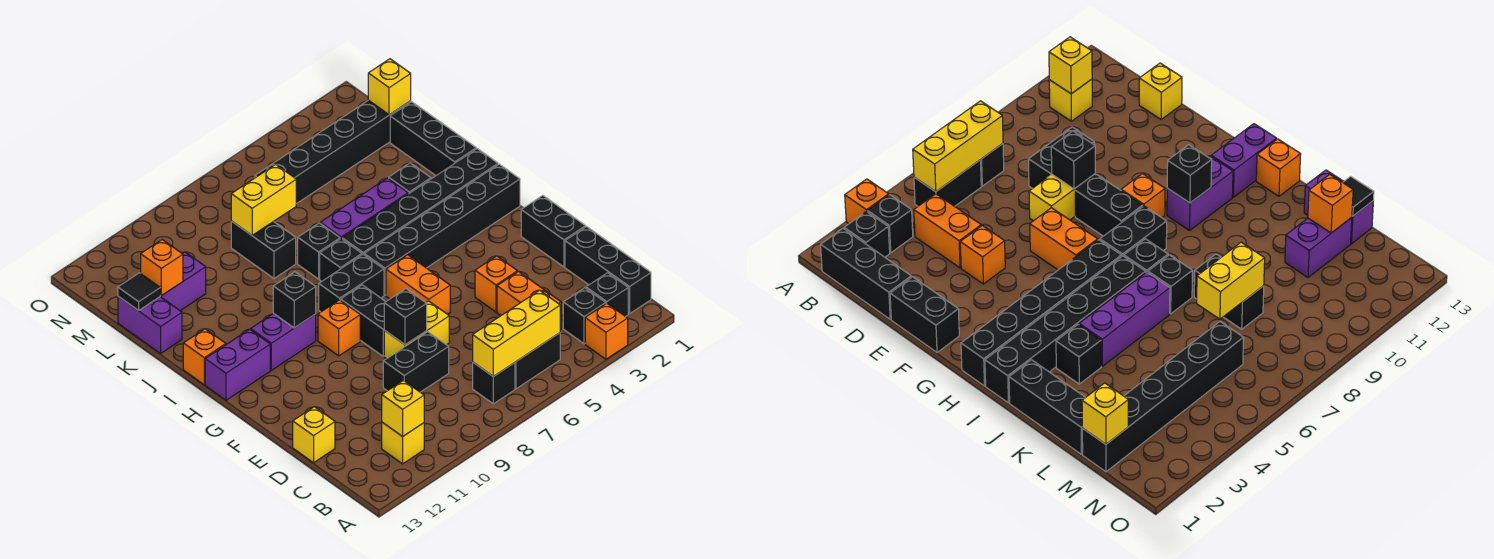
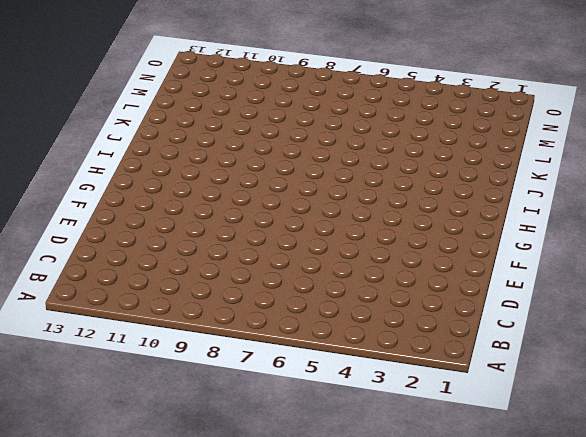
none -> orange 1x1 brick [585,303,628,359]
none -> black 1x3 brick [565,227,651,314]
none -> black 1x1 brick [586,273,628,317]
none -> black 1x1 brick [563,288,606,344]

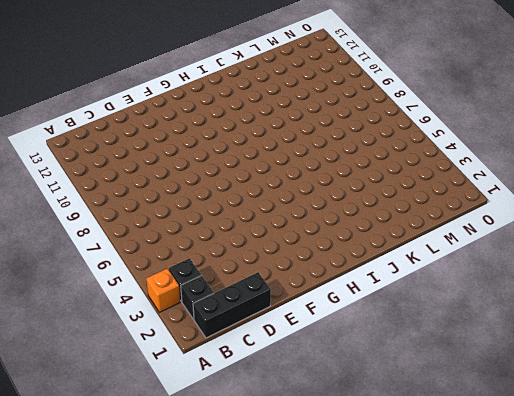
none -> black 1x2 brick [515,333,560,389]
none -> black 1x1 brick [473,362,515,404]
none -> yellow 1x1 brick [382,422,424,464]
none -> orange 1x2 brick [497,272,561,330]

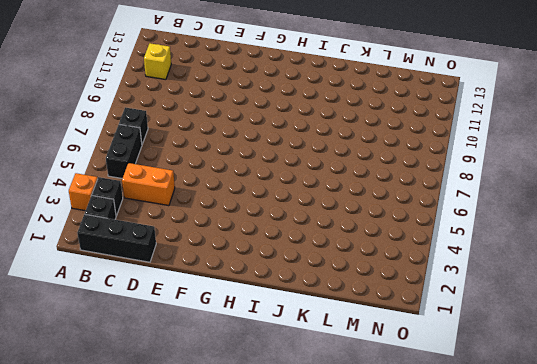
none -> black 1x2 brick [383,332,449,392]
none -> yellow 1x1 brick [293,407,335,463]
none -> black 1x2 brick [521,196,586,267]
none -> orange 1x1 brick [475,256,517,312]

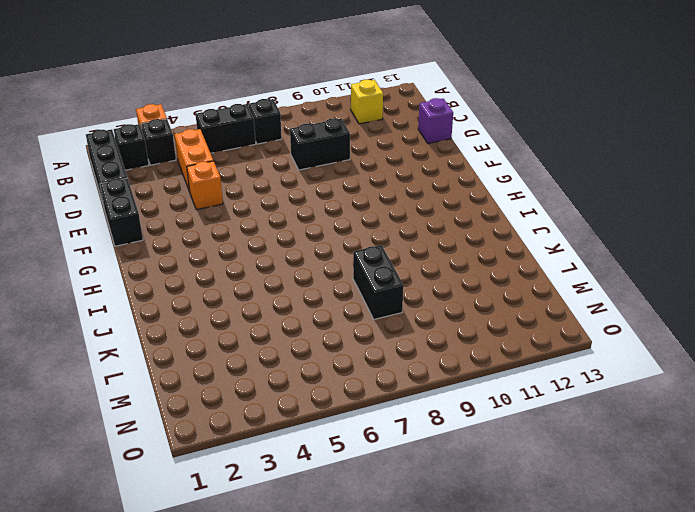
purple 1x1 brick [418,98,453,143] -> yellow 1x1 brick [293,407,335,463]
none -> yellow 1x2 brick [384,301,449,359]
none -> orange 1x2 brick [386,255,450,314]
none -> black 1x2 brick [341,285,386,356]
none -> orange 1x1 brick [318,300,360,356]

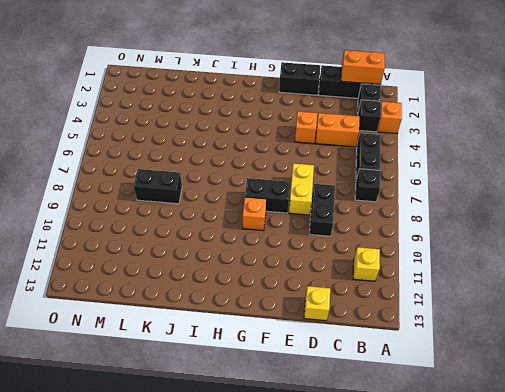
orange 1x2 brick [341,50,385,84] -> orange 1x2 brick moved to [386,255,450,314]
none -> black 1x6 brick [364,164,520,295]
none -> black 1x2 brick [319,254,384,312]
none -> purple 1x2 brick [251,313,316,370]
none -> purple 1x2 brick [205,329,270,400]

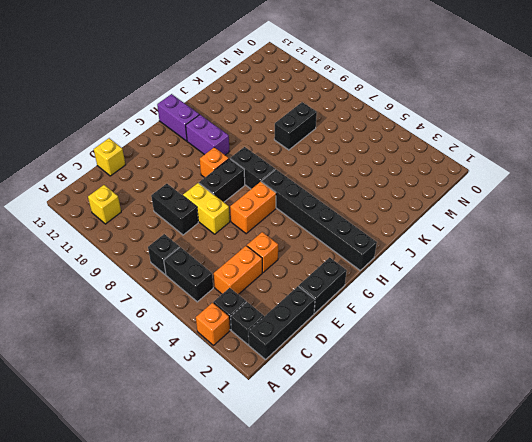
none -> black 1x6 brick [342,149,498,255]
none -> black 1x1 brick [320,239,362,281]
none -> orange 1x1 brick [183,329,226,385]
none -> black 1x3 brick [390,102,476,175]

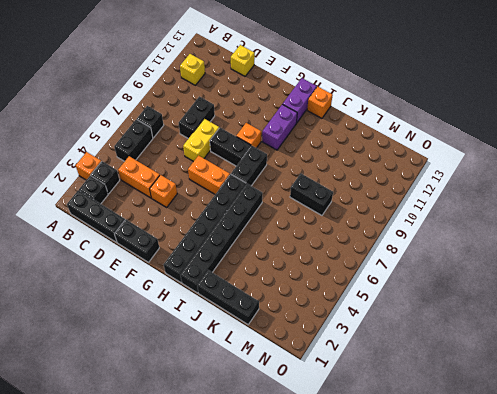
none -> black 1x1 brick [320,239,362,281]
none -> black 1x1 brick [388,163,431,194]
none -> purple 1x3 brick [320,178,408,239]
none -> black 1x1 brick [298,223,340,279]

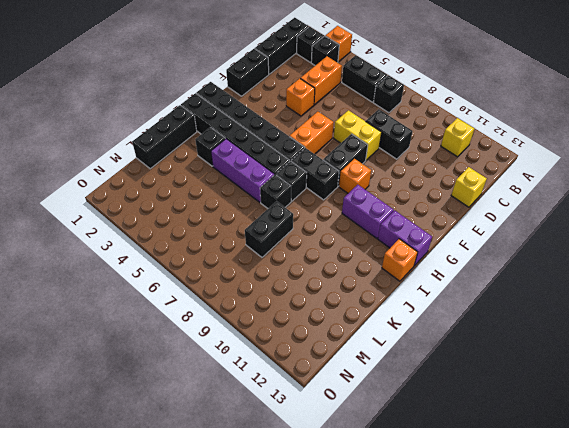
none -> purple 1x2 brick [118,296,182,353]
none -> purple 1x2 brick [160,252,206,311]
none -> black 1x6 brick [255,100,411,204]
none -> yellow 1x3 brick [473,290,560,376]

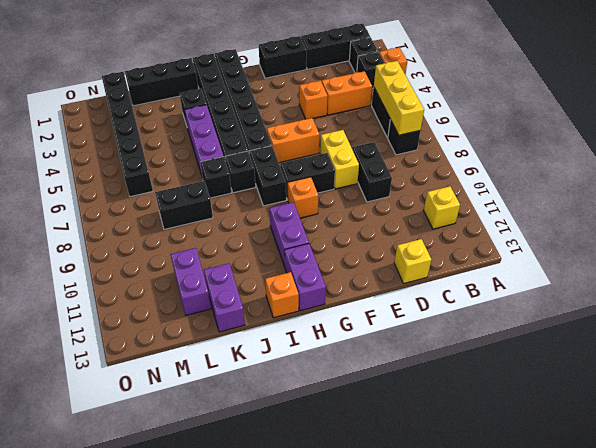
purple 1x2 brick [204,263,245,332] -> purple 1x2 brick turned to [118,296,182,353]
none -> yellow 1x1 brick [382,380,424,437]
none -> black 1x1 brick [384,289,427,345]
none -> black 1x1 brick [273,272,316,328]
none -> yellow 1x2 brick [231,164,296,235]

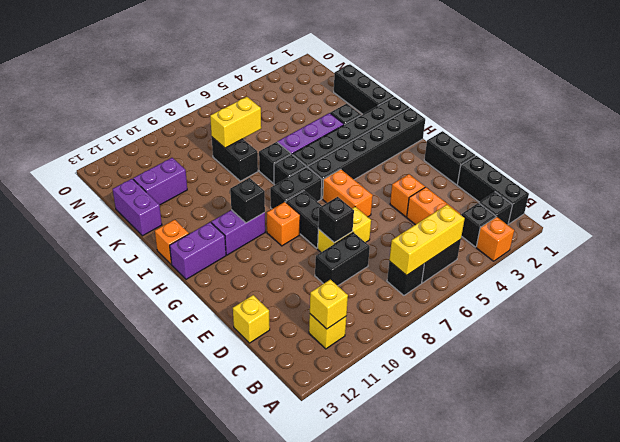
none -> black 1x6 brick [255,100,411,204]
none -> orange 1x1 brick [141,240,183,296]
none -> black 1x1 tile [118,273,160,311]
none -> yellow 1x1 brick [368,59,411,115]

